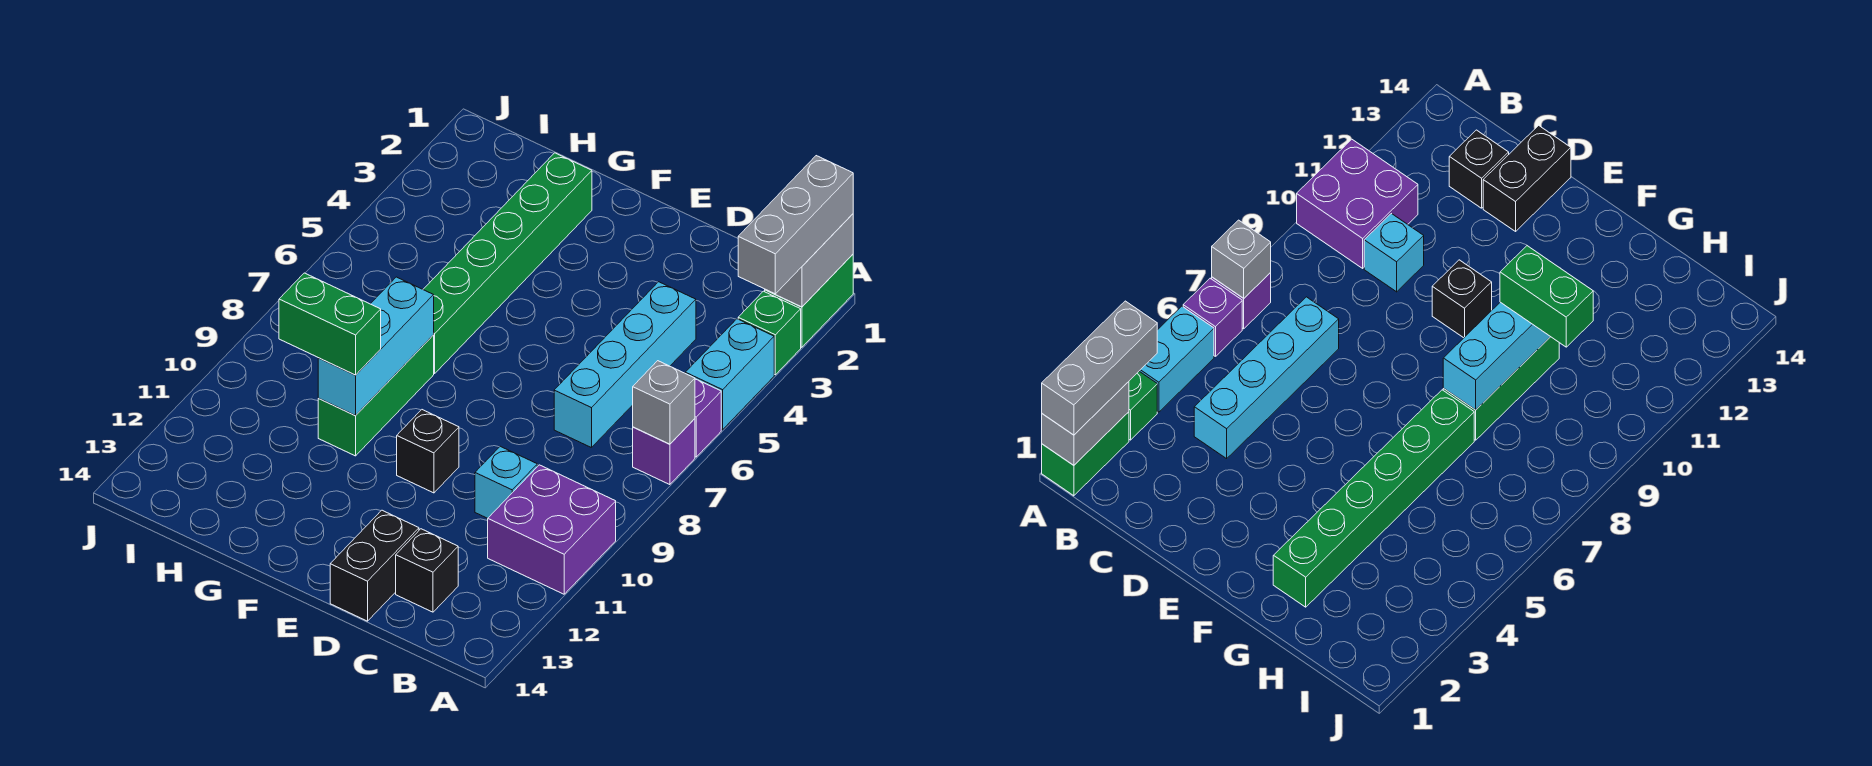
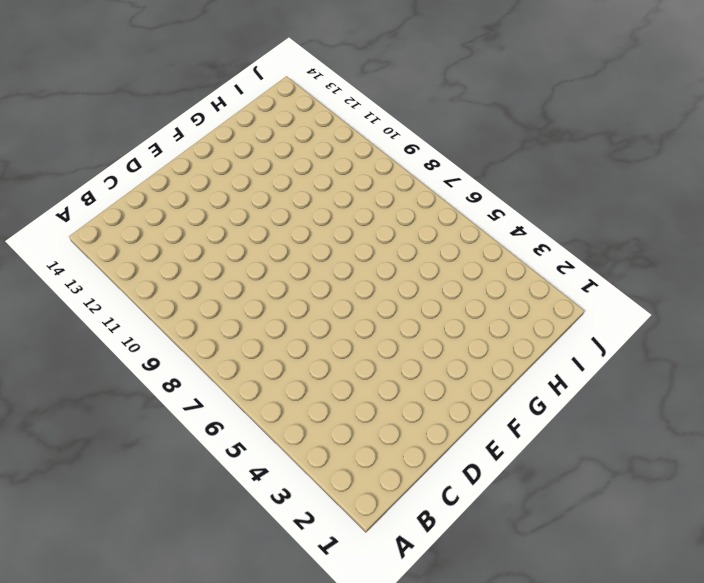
none -> green 1x2 brick [765,254,853,347]
none -> green 1x1 brick [738,291,801,375]
none -> cyan 1x2 brick [685,319,774,430]

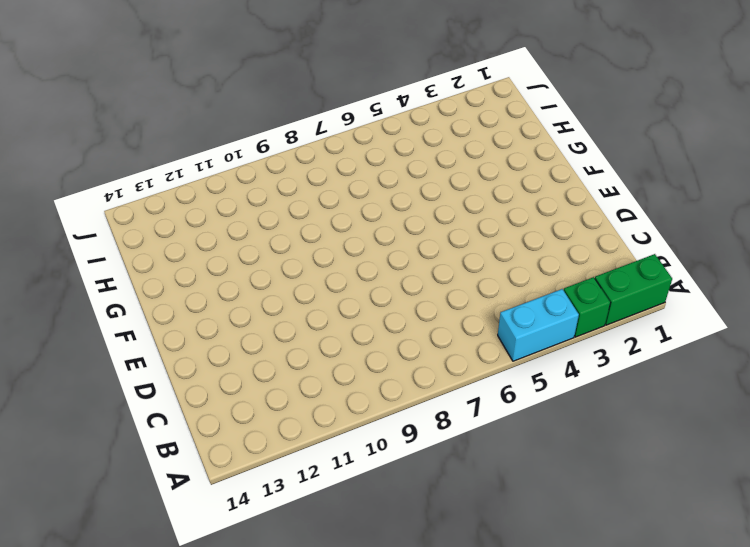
none -> purple 1x1 brick [695,379,721,457]
none -> purple 1x1 brick [633,419,695,485]
none -> purple 2x2 brick [488,465,616,594]

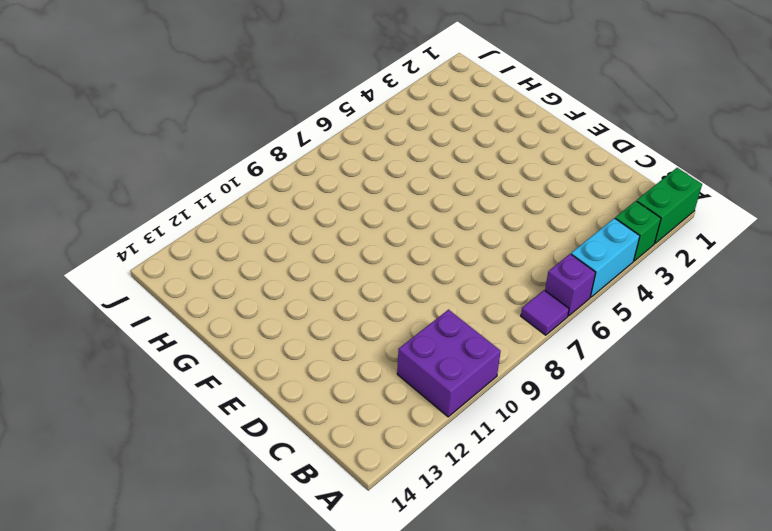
purple 1x1 tile [521,290,569,335] -> purple 1x1 brick [633,419,695,485]
none -> cyan 1x4 brick [554,282,696,448]
none -> cyan 1x1 brick [475,446,537,518]
none -> black 1x1 brick [396,529,458,612]

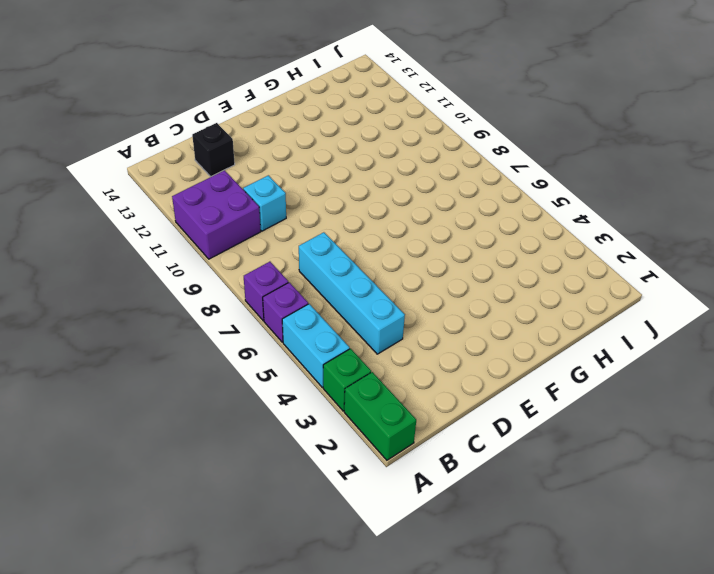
none -> black 1x2 brick [330,510,419,621]
none -> black 1x1 brick [397,410,459,493]
none -> green 1x6 brick [423,153,592,373]

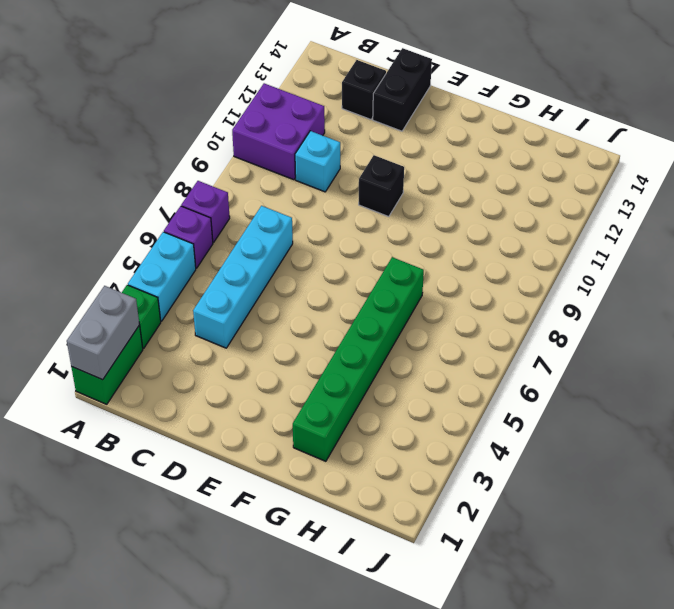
none -> green 1x3 brick [318,335,434,456]
none -> grey 1x1 brick [633,361,695,444]
none -> cyan 1x3 brick [318,277,434,415]

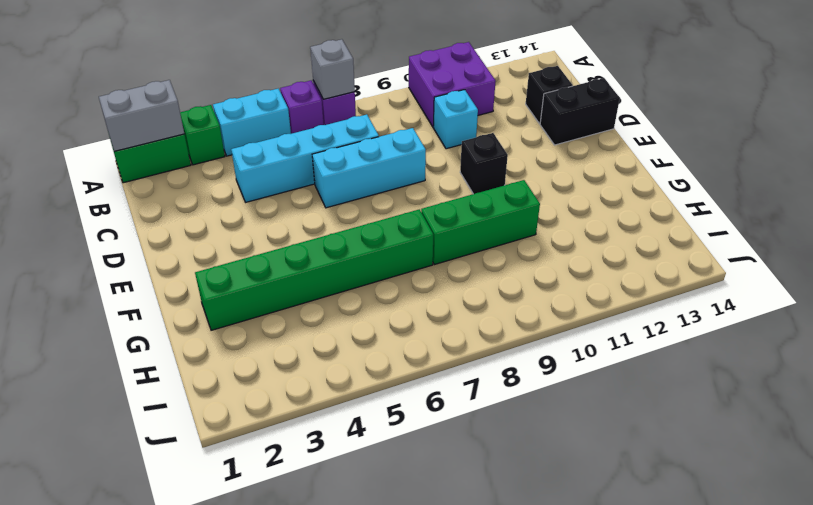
cyan 1x3 brick [312,128,426,208] -> cyan 1x3 brick moved to [318,277,434,415]
none -> grey 1x3 brick [738,156,853,294]
none -> green 1x2 brick [279,273,381,375]

